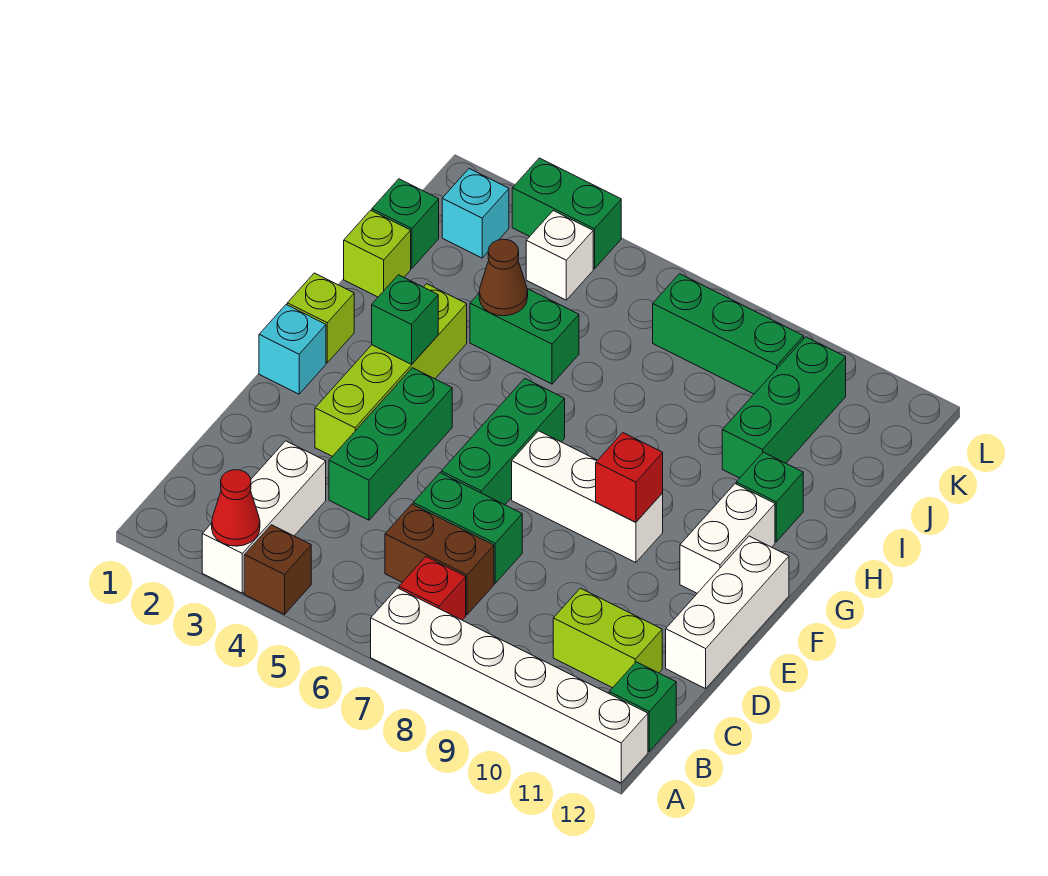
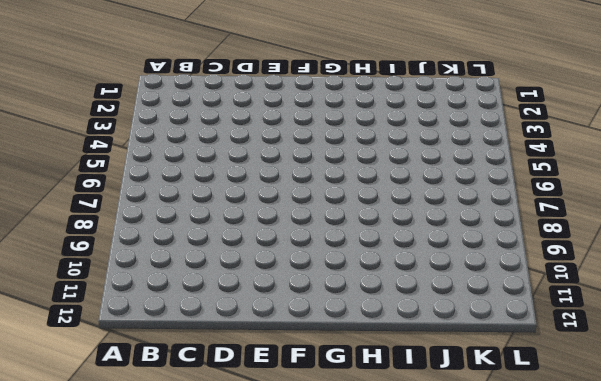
none -> white 1x3 brick [202,441,326,593]
none -> brown 1x1 brick [244,525,311,614]
none -> white 1x6 brick [371,588,648,783]

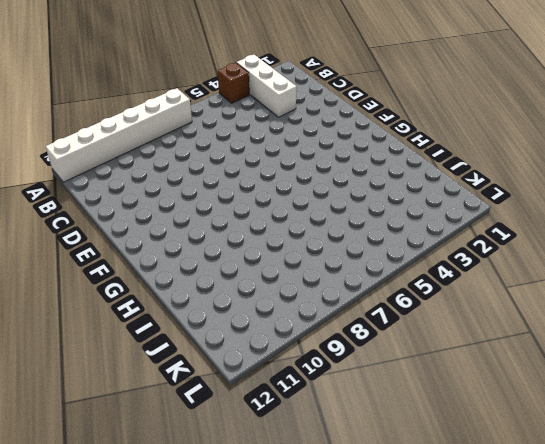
none -> red 1x1 brick [399,557,466,620]
none -> green 1x1 brick [609,662,676,751]
none -> brown 1x2 brick [385,504,494,615]

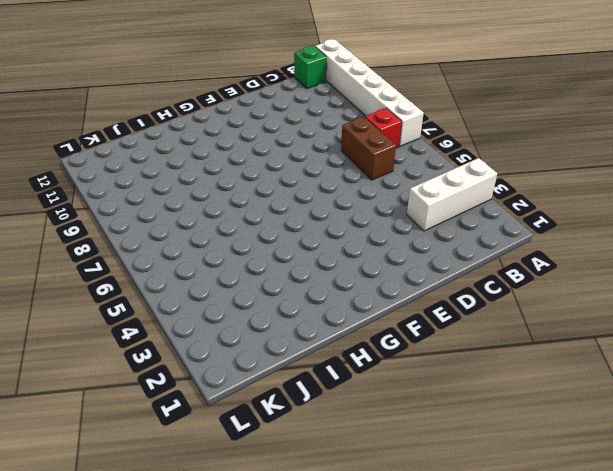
none -> brown 1x1 brick [244,525,311,614]
none -> lime 1x2 brick [553,588,662,688]
none -> green 1x3 brick [329,368,452,520]

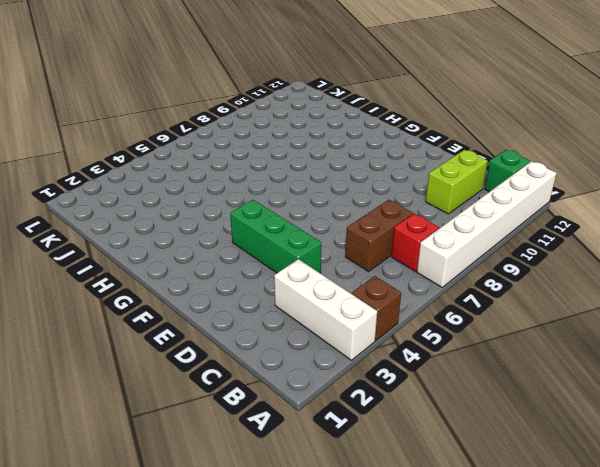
none -> green 1x2 brick [413,473,522,583]
none -> white 1x3 brick [666,536,789,689]
none -> lime 1x4 brick [315,284,467,456]

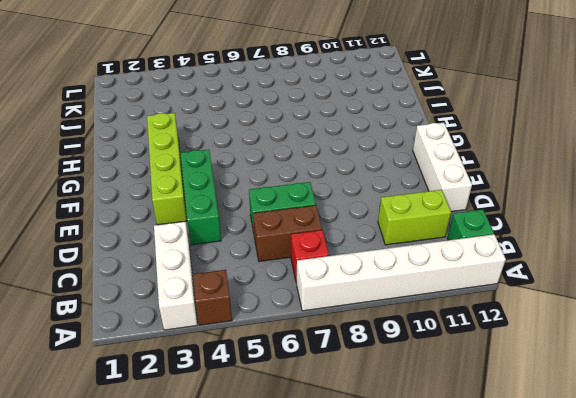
none -> green 1x3 brick [441,378,565,505]
none -> cyan 1x1 brick [259,305,326,394]
none -> white 1x3 brick [512,431,663,563]

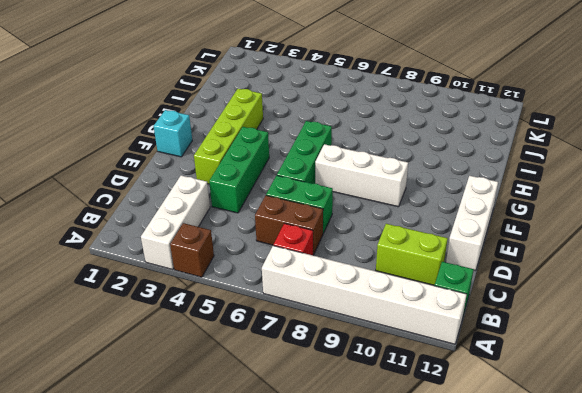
none -> white 1x2 brick [680,484,775,593]
none -> lime 1x1 brick [287,273,354,363]
none -> green 1x1 brick [736,452,803,542]

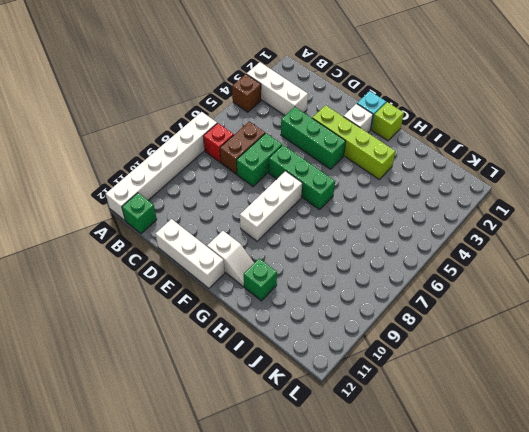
white 1x1 brick [343,104,373,133] -> white 1x1 brick moved to [526,211,593,300]
white 1x2 slope [207,231,254,286] -> white 1x2 brick [680,484,775,593]
none -> lime 1x2 brick [553,588,662,688]
none -> lime 1x1 brick [344,210,411,297]
none -> green 1x2 brick [470,289,579,384]

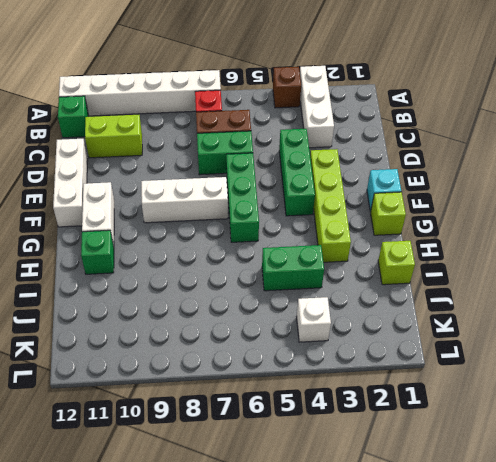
none -> green 1x3 brick [722,337,846,478]
none -> green 1x1 brick [372,179,439,268]
none -> cyan 1x1 brick [442,169,509,258]

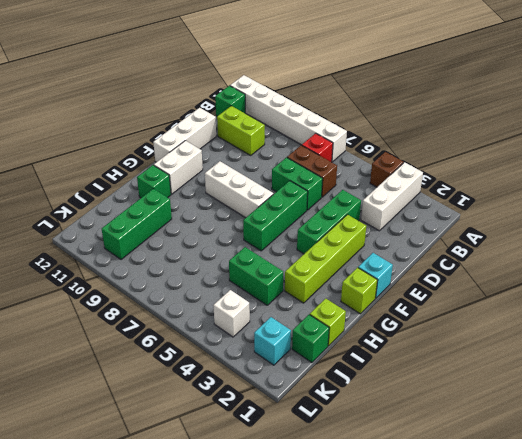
none -> green 1x3 brick [653,274,804,394]
none -> green 1x2 brick [512,158,621,269]
none -> red 1x1 cone [212,470,260,546]

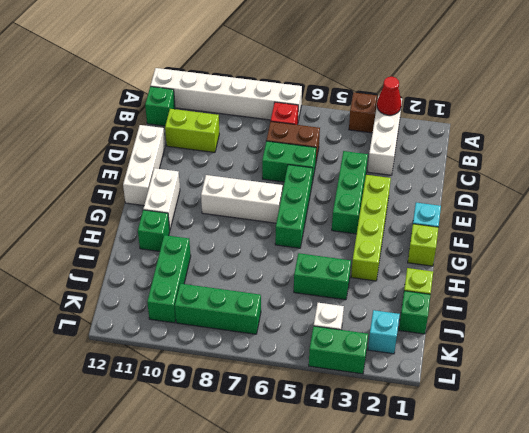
none -> red 1x1 brick [596,433,663,522]
none -> green 1x1 brick [372,275,438,364]
none -> brown 1x1 cone [479,239,528,316]

